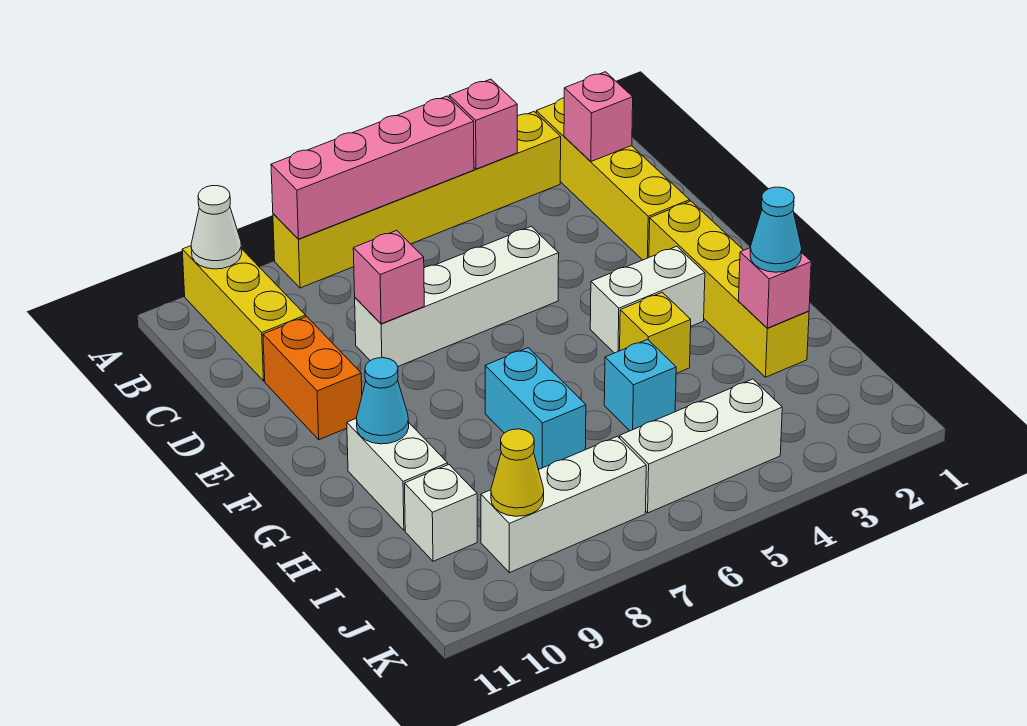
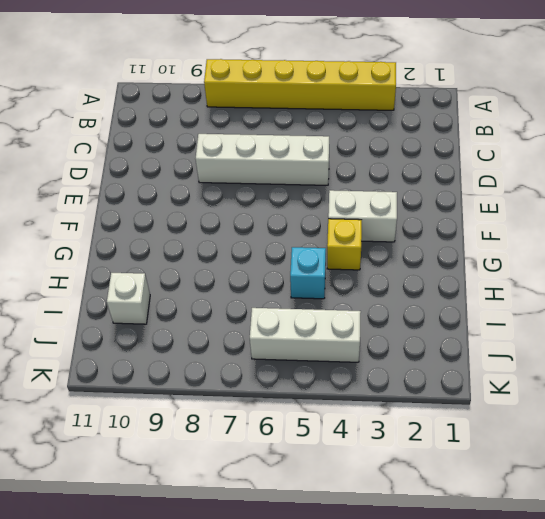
none -> yellow 1x4 brick [536,98,690,260]
none -> yellow 1x3 brick [182,246,306,381]
none -> orange 1x2 brick [263,317,362,440]

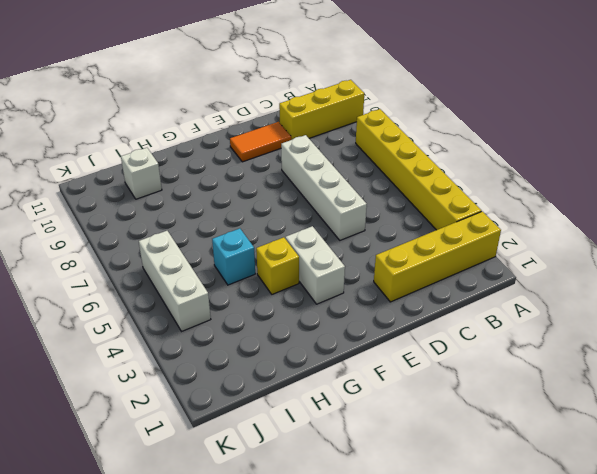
orange 1x2 tile [230,122,291,162] -> orange 1x2 brick [263,317,362,440]
none -> yellow 1x4 brick [649,201,809,377]
none -> cyan 1x2 brick [485,348,586,469]
none -> white 1x2 brick [347,419,448,530]

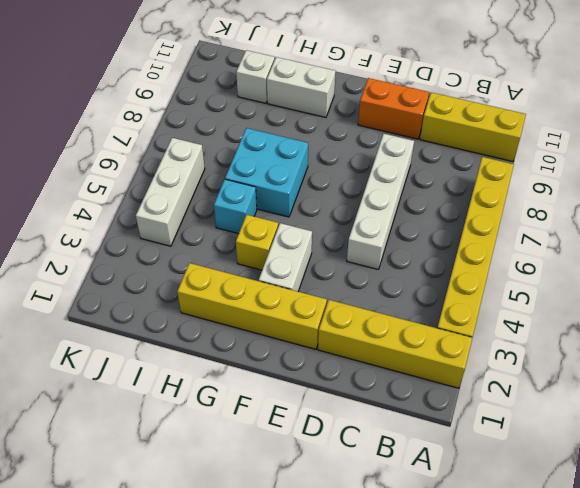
cyan 2x2 brick [225,128,308,217] -> cyan 1x2 brick [485,348,586,469]
none -> white 1x3 brick [481,436,646,573]
none -> pink 1x1 brick [449,79,517,169]
none -> pink 1x4 brick [271,96,474,239]

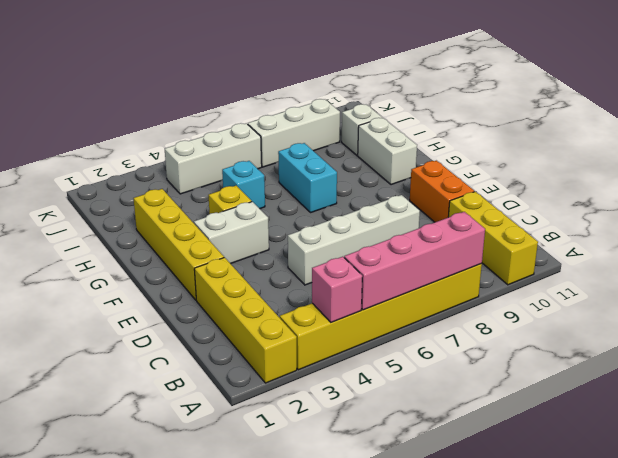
none -> white 1x1 cone [191,186,242,269]
none -> pink 1x1 brick [564,72,633,161]
none -> pink 1x1 brick [353,230,424,324]

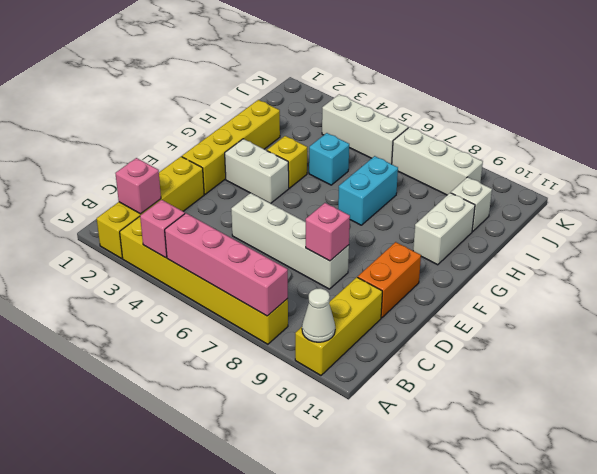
none -> cyan 1x1 cone [356,358,409,444]
none -> pink 1x1 brick [739,248,811,328]
none -> yellow 1x1 cone [491,429,544,516]

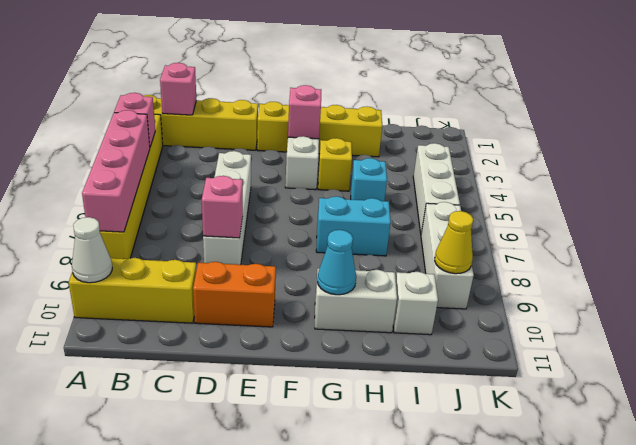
pink 1x1 brick [288,85,321,139] -> pink 1x1 brick moved to [739,248,811,328]
none -> cyan 1x1 cone [750,187,802,272]

